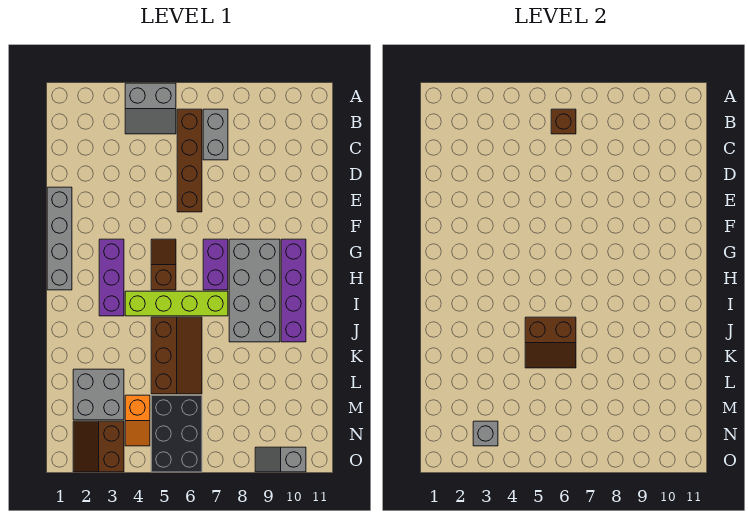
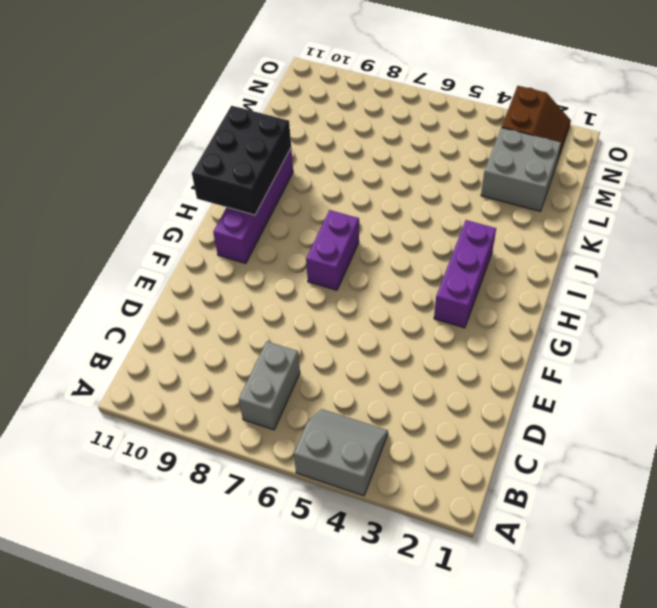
black 2x3 brick [192,106,291,215] -> black 2x3 brick moved to [151,395,202,472]
none -> brown 1x4 brick [177,109,202,212]
none -> grey 1x4 brick [47,187,72,290]
none -> brown 1x2 slope [151,239,176,290]

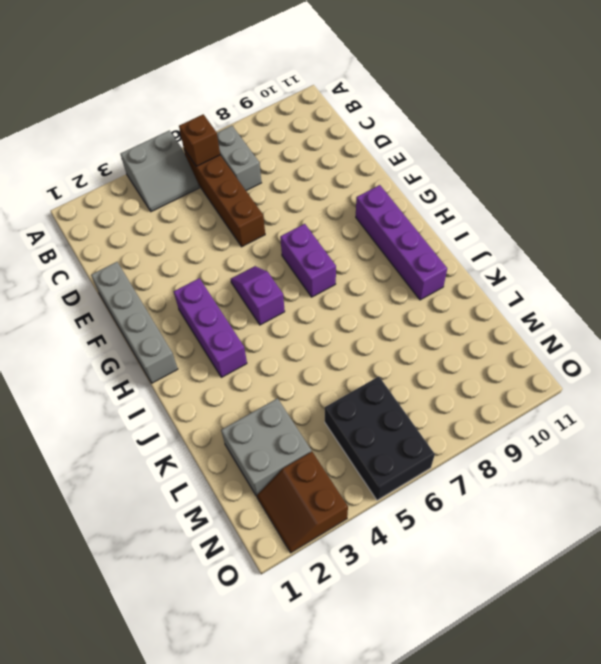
purple 1x2 slope [231,266,285,325] -> brown 1x2 slope [151,239,176,290]
none -> grey 2x4 brick [229,239,280,342]
none -> lime 1x4 brick [125,291,228,316]
none -> brown 2x3 slope [151,317,202,394]

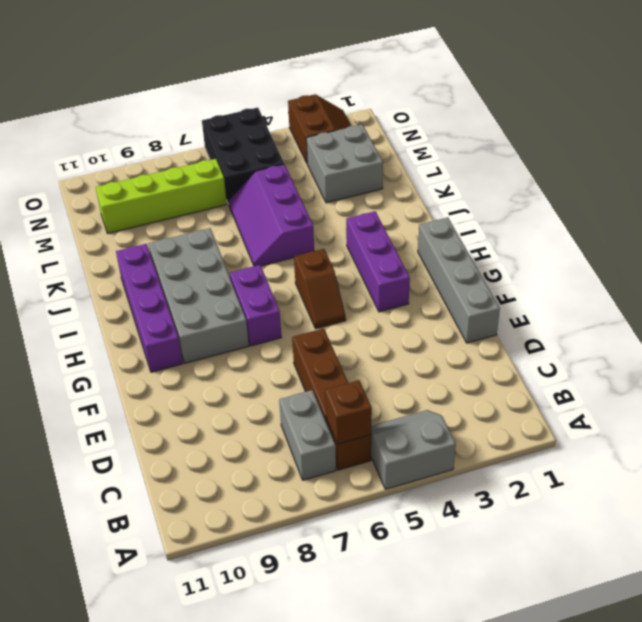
purple 2x3 slope [228,164,314,266] -> brown 2x3 slope [151,317,202,394]
lime 1x4 brick [96,159,227,234] -> lime 1x4 brick moved to [125,291,228,316]
none -> orange 1x2 slope [125,395,150,446]
none -> grey 1x2 slope [255,447,306,472]
none -> brown 2x2 slope [525,317,576,368]

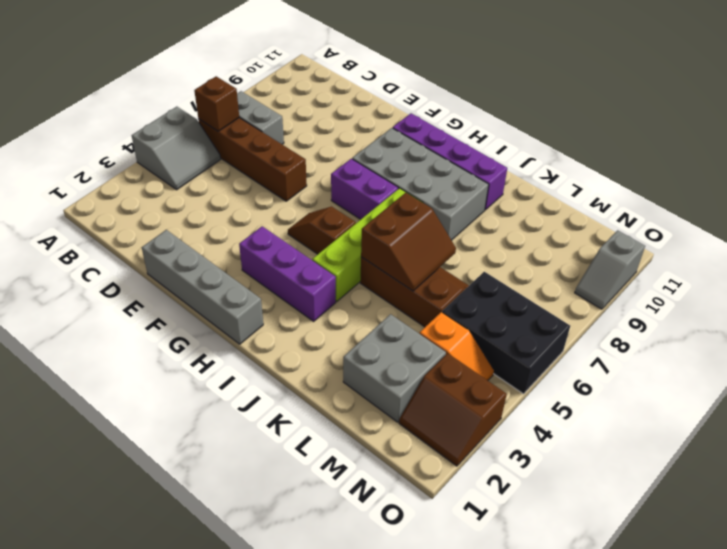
none -> grey 1x1 brick [473,421,498,446]

